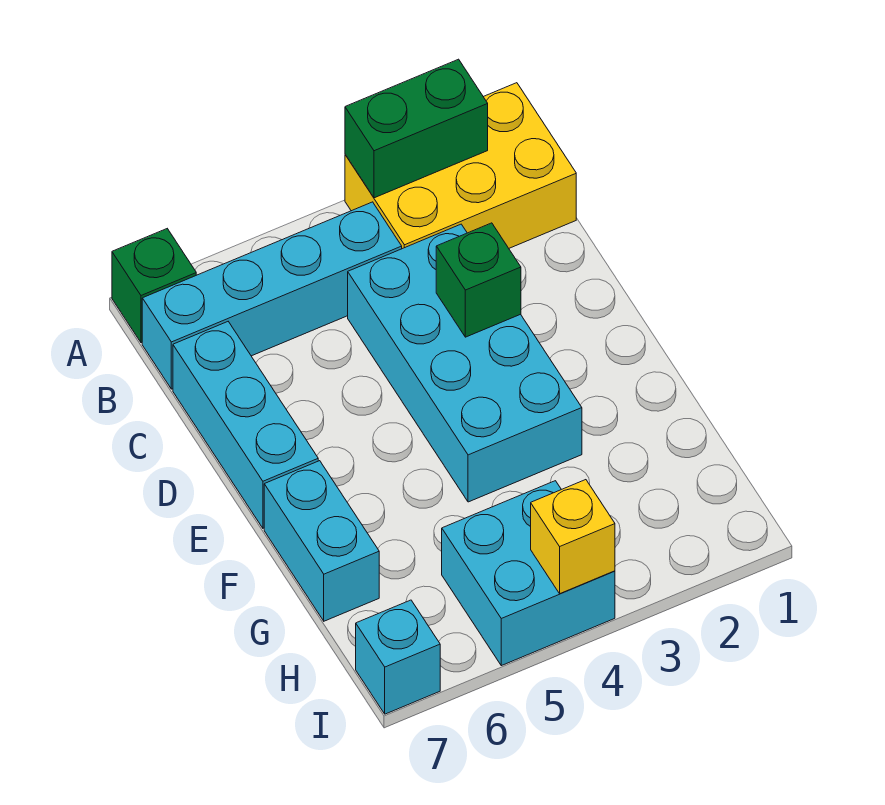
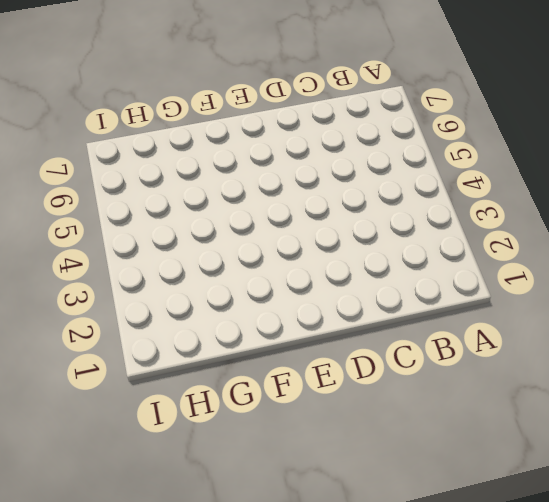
none -> yellow 2x3 brick [345,83,576,249]
none -> green 1x1 brick [112,229,196,343]

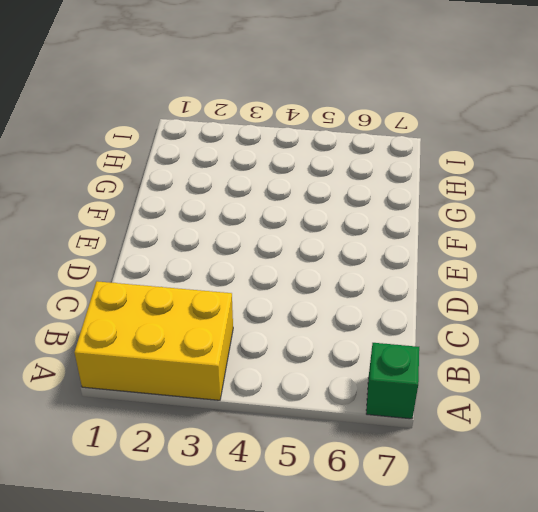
none -> cyan 1x4 brick [142,202,402,389]
none -> cyan 2x4 brick [348,224,582,502]

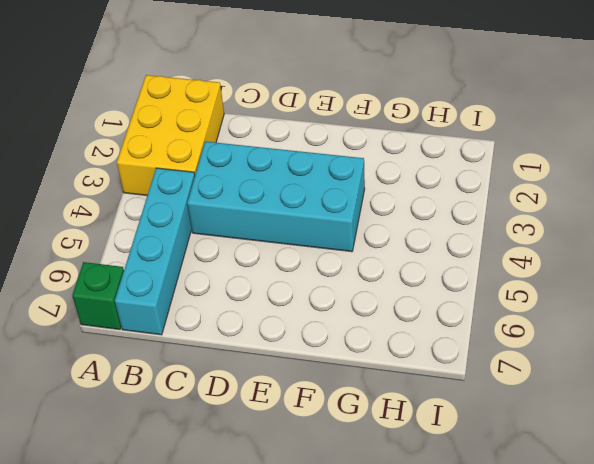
none -> cyan 1x3 brick [173,322,318,528]
none -> cyan 1x2 brick [264,461,379,621]

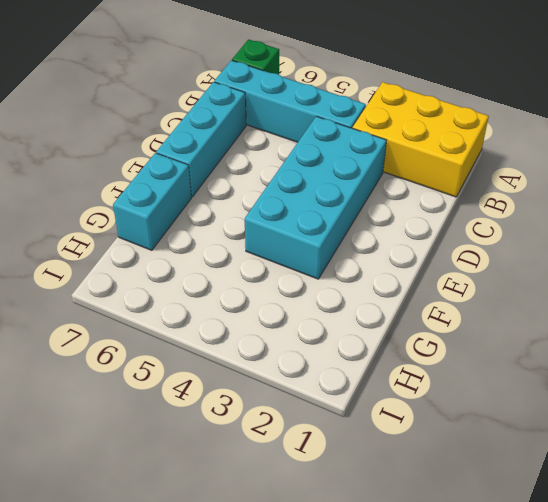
none -> cyan 2x2 brick [442,481,615,666]
none -> cyan 1x1 brick [356,600,440,714]

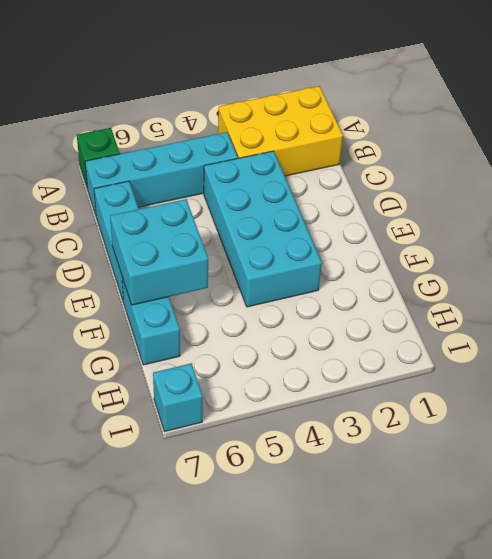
cyan 2x2 brick [110,199,208,305] -> cyan 2x2 brick moved to [442,481,615,666]
none -> green 1x2 brick [345,59,488,198]
none -> green 1x1 brick [436,223,521,337]

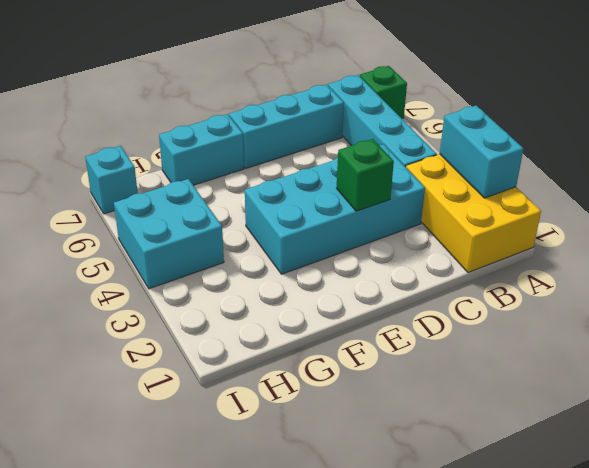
cyan 1x2 brick [440,105,524,198] -> green 1x2 brick [345,59,488,198]
none -> yellow 1x1 brick [531,480,615,593]

